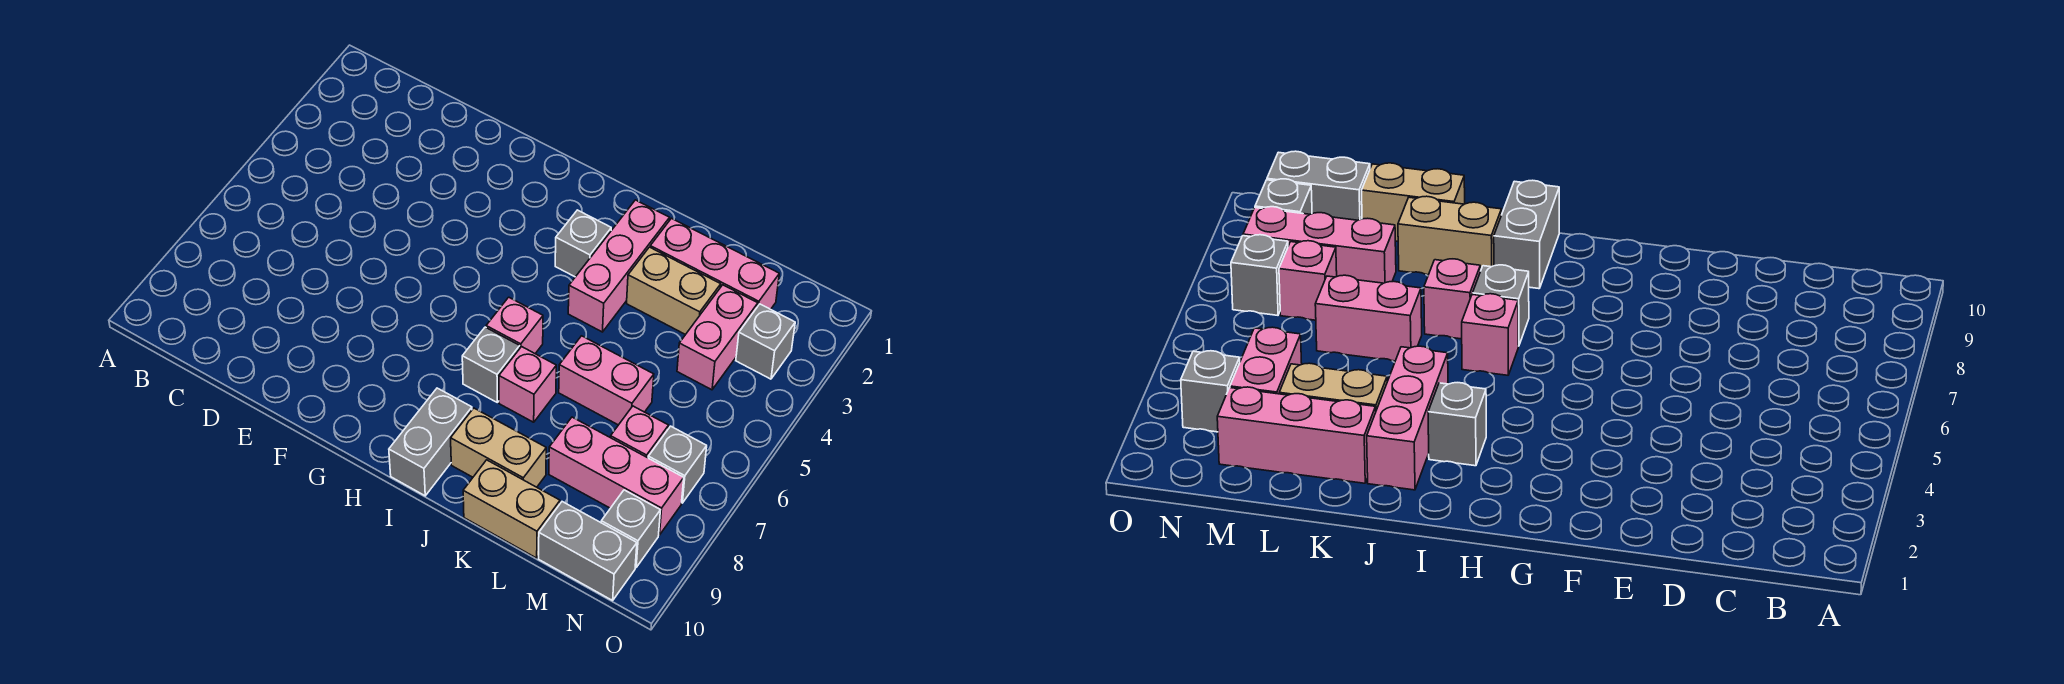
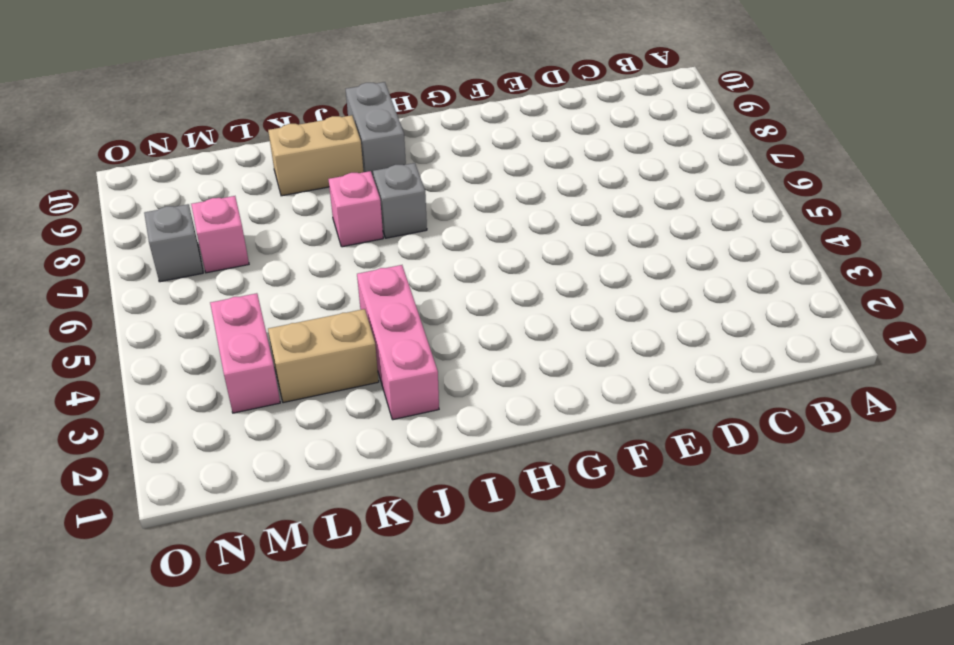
none -> grey 1x1 brick [555,210,611,277]
none -> pink 1x1 brick [486,297,543,354]
none -> pink 1x3 brick [650,218,779,309]

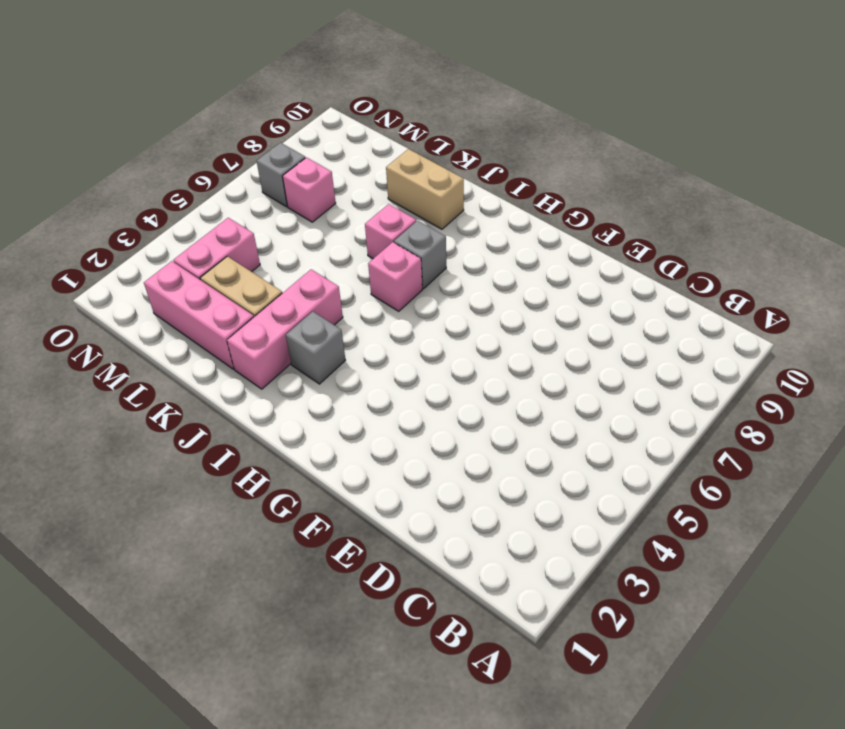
none -> grey 1x2 brick [389,388,472,496]
none -> pink 1x2 brick [559,336,654,425]
none -> tan 1x2 brick [463,460,560,558]

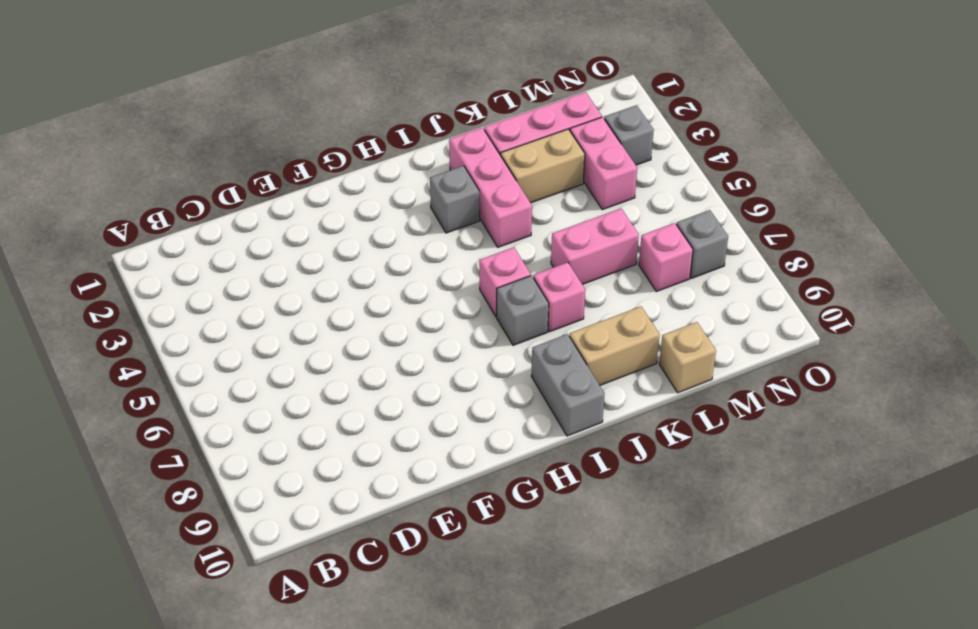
tan 1x1 brick [659,322,716,393] -> tan 1x2 brick [463,460,560,558]
none -> pink 1x3 brick [549,417,684,535]
none -> grey 1x2 brick [539,502,637,600]
none -> grey 1x1 brick [601,490,660,567]

